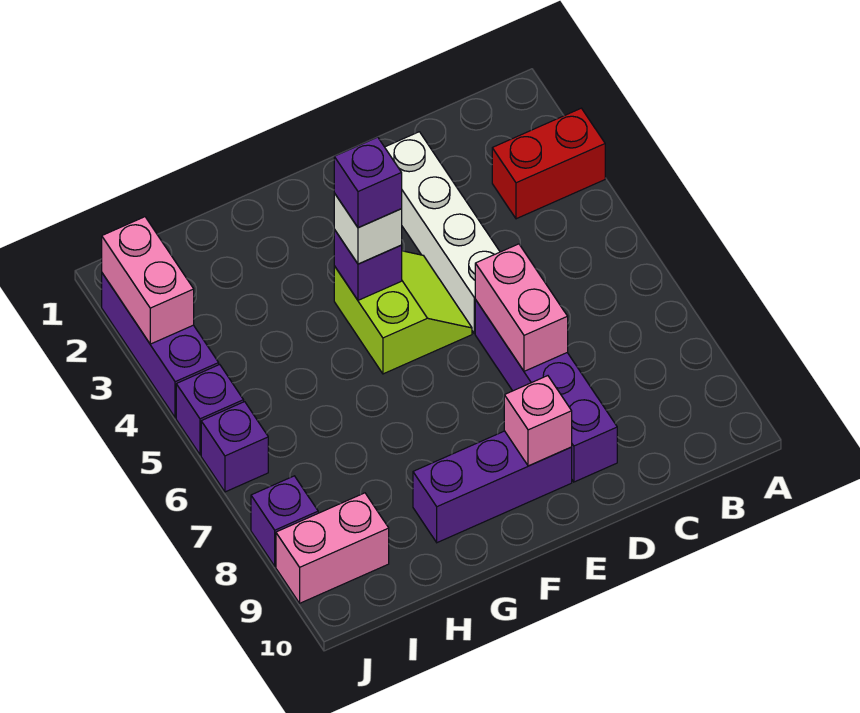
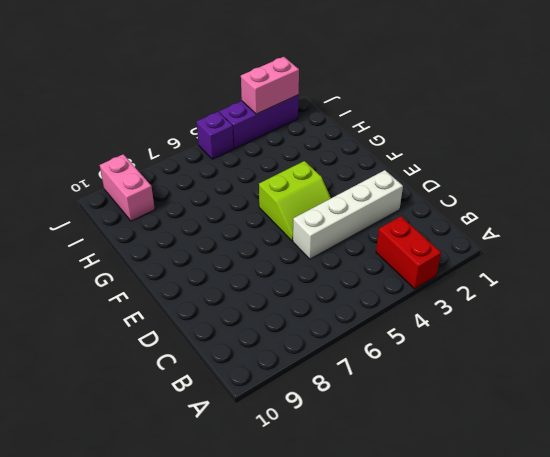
none -> purple 1x4 brick [475,300,617,482]
none -> purple 1x3 brick [413,431,572,543]
none -> purple 1x1 brick [201,402,268,492]

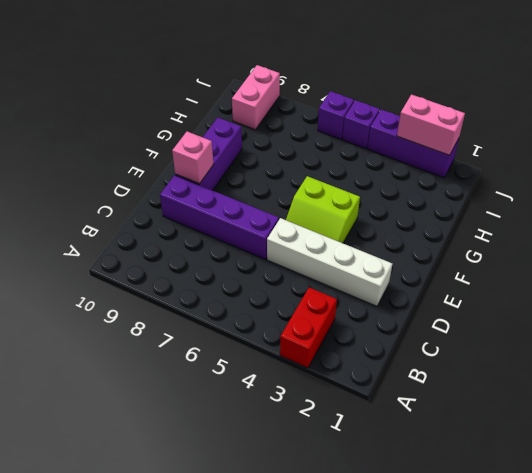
none -> purple 1x1 brick [251,476,318,566]
none -> pink 1x2 brick [475,244,568,371]
none -> purple 1x1 brick [334,230,402,300]

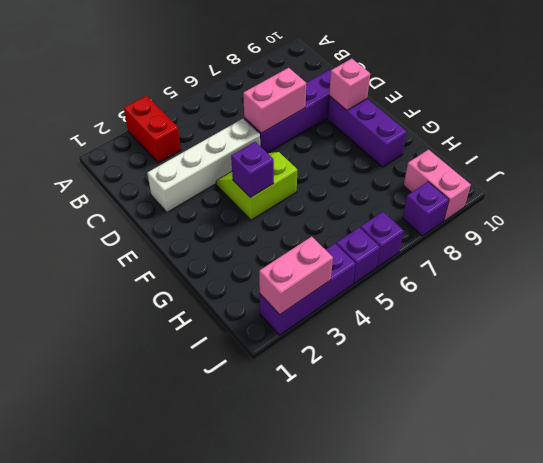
none -> white 1x1 brick [334,193,402,264]
none -> purple 1x1 brick [334,137,402,228]

